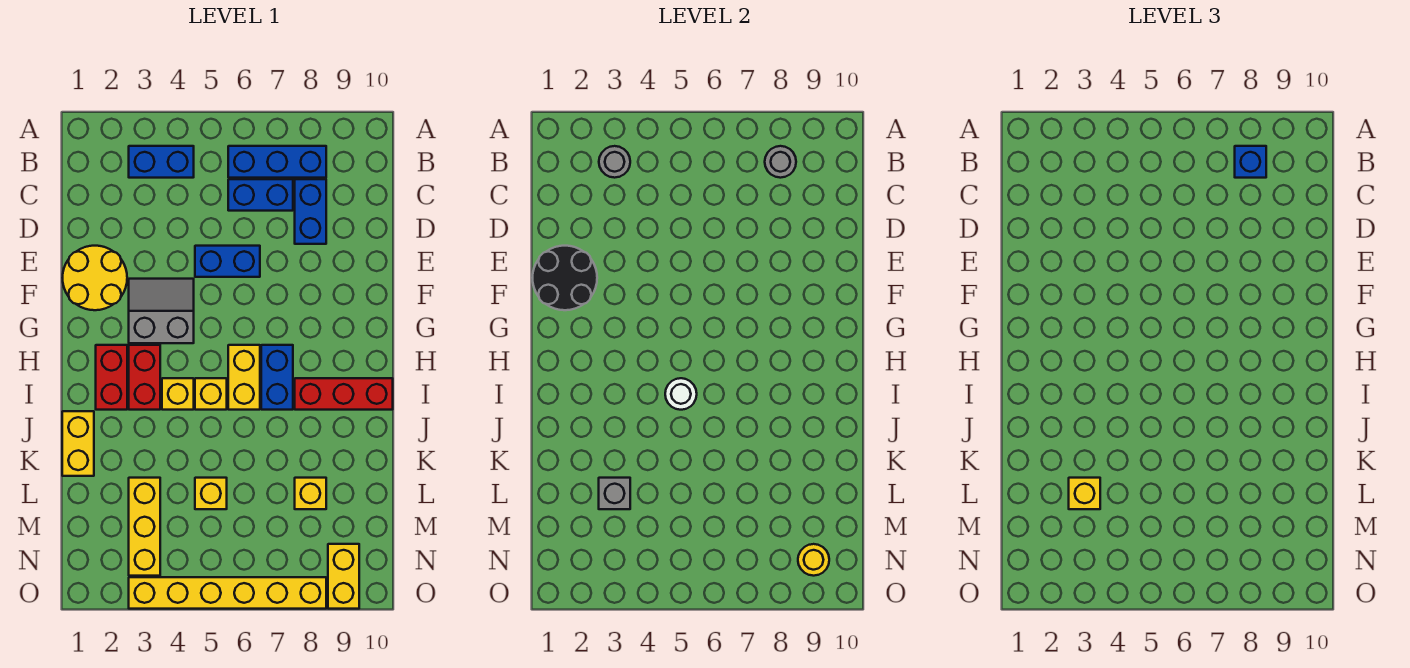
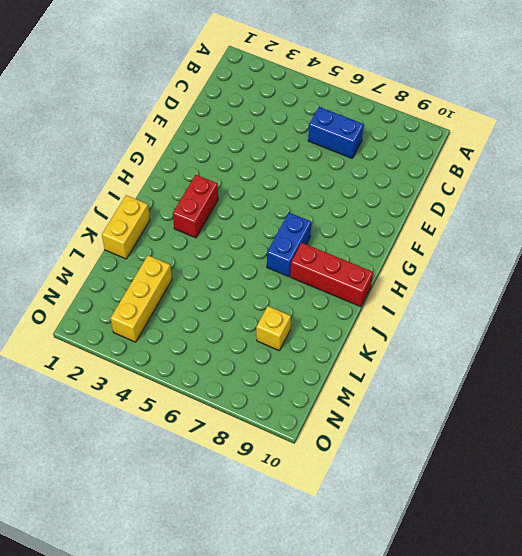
none -> blue 1x2 brick [129,146,194,178]
none -> blue 1x3 brick [228,146,326,178]
none -> blue 1x2 brick [295,179,326,244]

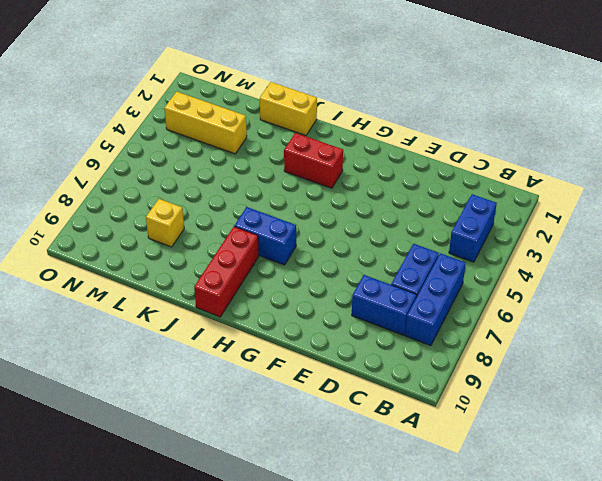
none -> yellow 2x2 round brick [63,246,127,310]
none -> blue 1x2 brick [195,246,260,277]
none -> grey 2x2 slope [129,279,194,343]

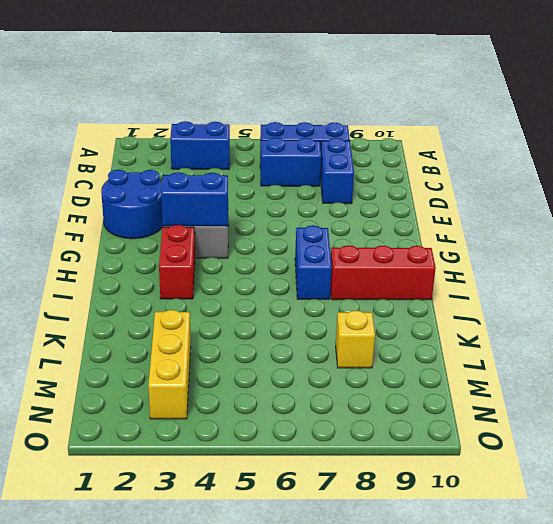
blue 2x2 round brick [101,170,163,239] -> yellow 2x2 round brick [63,246,127,310]
blue 1x2 brick [161,172,228,226] -> blue 1x2 brick moved to [195,246,260,277]
none -> red 1x2 brick [96,345,127,410]
none -> yellow 1x2 brick [228,345,260,410]
none -> yellow 1x1 brick [162,378,194,410]

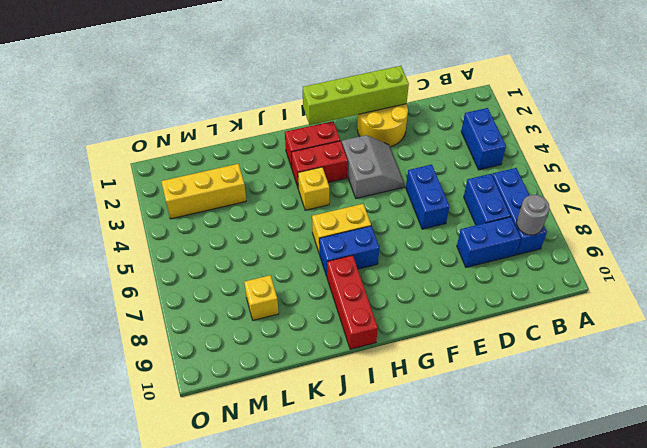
lime 1x4 brick [303,66,409,125] -> black 2x2 round brick [533,246,597,310]
none -> yellow 1x1 brick [195,378,227,410]
none -> yellow 1x2 brick [62,411,94,476]
none -> yellow 1x1 brick [195,478,227,509]

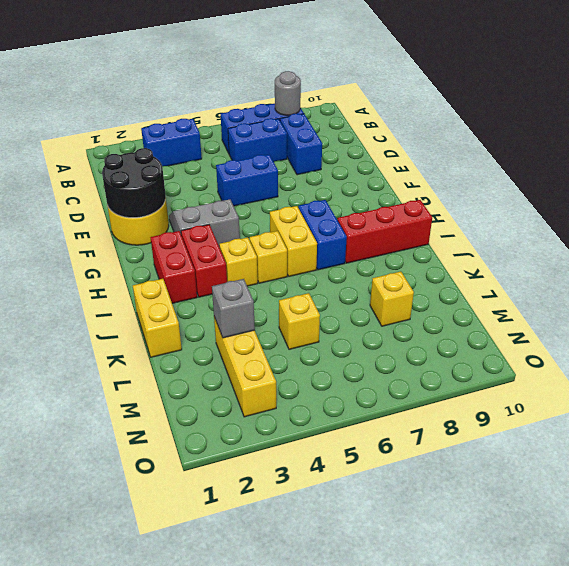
none -> yellow 1x2 brick [328,544,359,609]
none -> yellow 1x6 brick [129,577,326,609]
none -> grey 1x1 round brick [599,146,630,178]

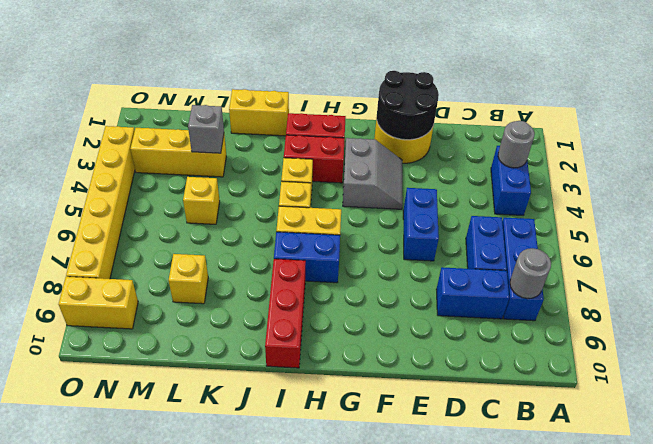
none -> white 1x1 round brick [665,378,697,410]
none -> yellow 1x1 round brick [798,544,829,576]
none -> blue 1x1 brick [1235,146,1266,178]

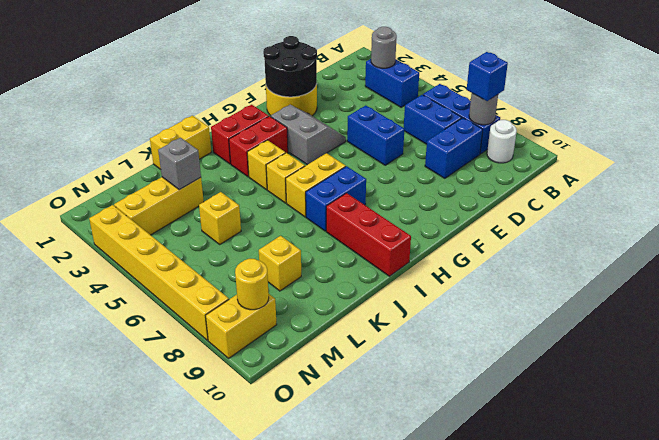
white 1x1 round brick [487,120,517,163] -> white 1x1 round brick moved to [665,378,697,410]
none -> yellow 1x1 brick [1069,478,1100,509]

